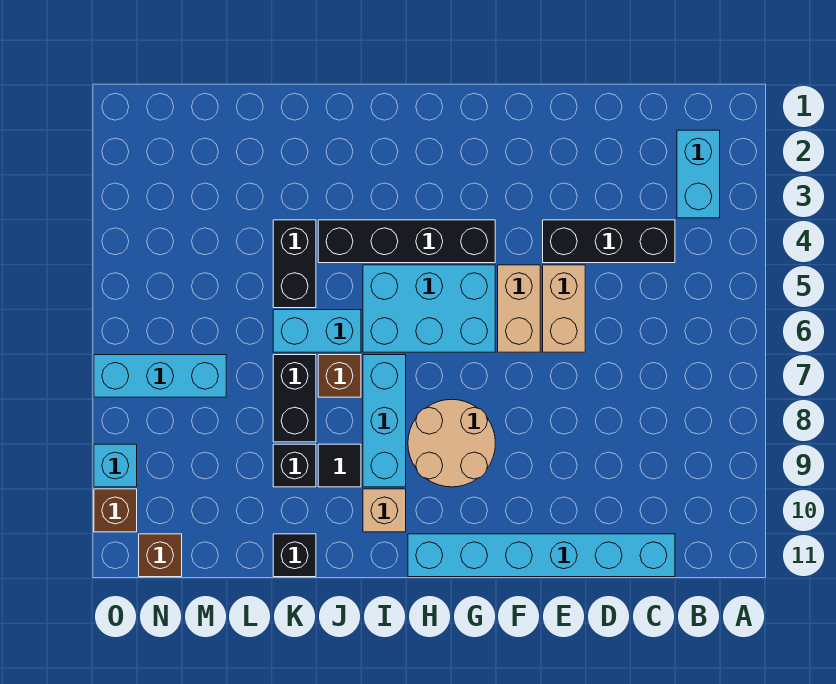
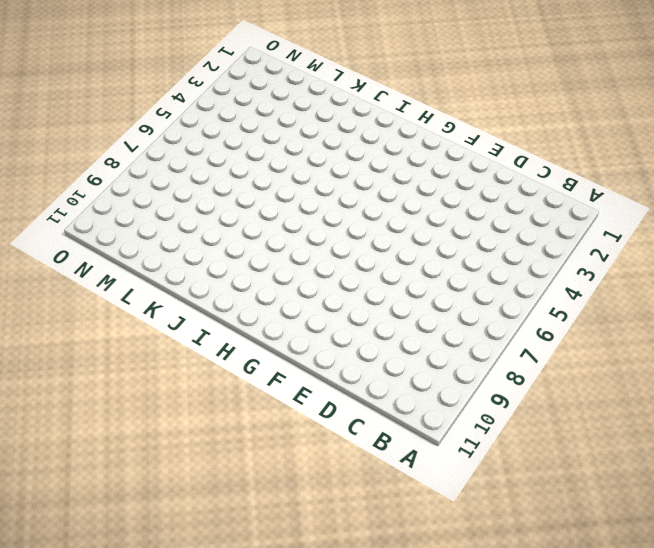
none -> cyan 1x2 brick [677,130,720,218]
none -> black 1x3 brick [543,220,675,263]
none -> cyan 1x6 brick [408,534,675,577]

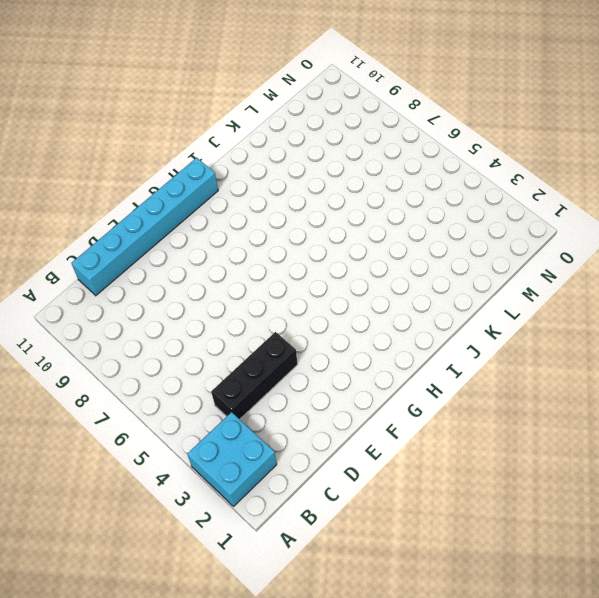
cyan 2x2 brick [187,412,277,507] -> cyan 1x2 brick [677,130,720,218]
none -> tan 1x2 brick [543,265,585,352]
none -> tan 1x2 brick [498,265,540,352]
none -> black 1x4 brick [318,220,495,263]

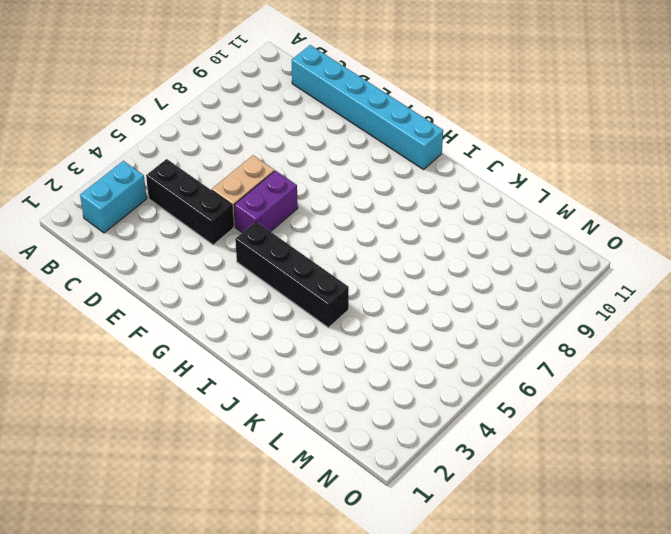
purple 1x2 brick [234,171,298,233] -> tan 1x2 brick [498,265,540,352]
none -> cyan 2x3 brick [363,265,495,352]
none -> tan 2x2 round brick [408,399,495,487]
none -> cyan 1x3 brick [363,355,406,487]

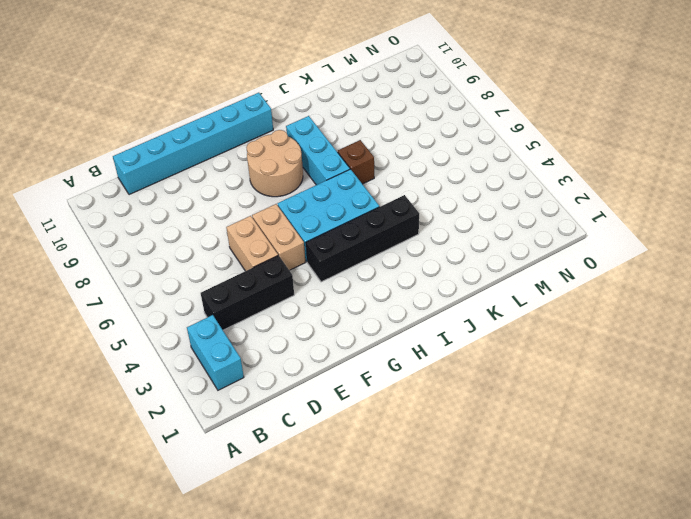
none -> tan 1x1 brick [363,489,406,532]
none -> cyan 1x2 brick [273,310,361,352]
none -> black 1x1 tile [318,444,361,487]

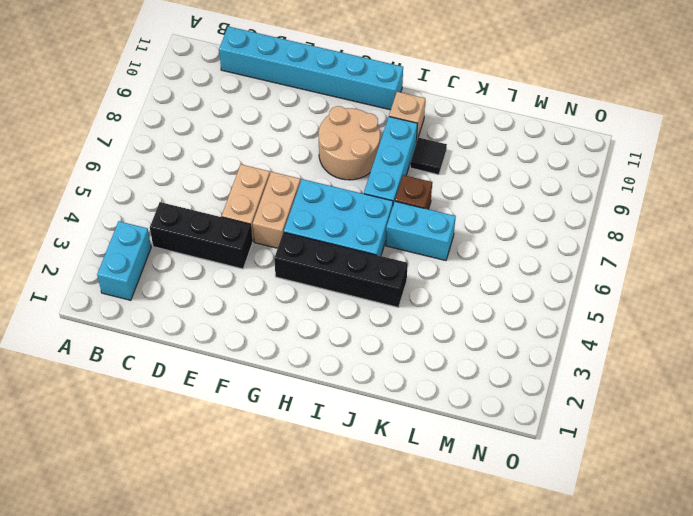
none -> black 1x2 brick [273,220,316,308]
none -> black 1x2 brick [273,355,316,442]
none -> black 1x1 brick [273,444,316,487]

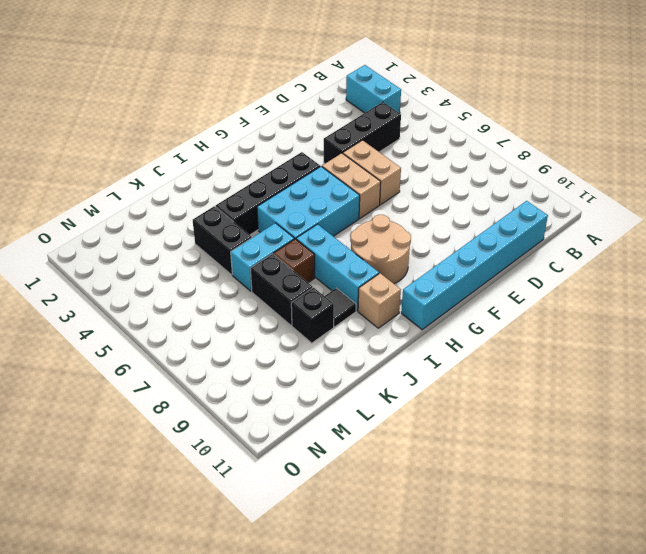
none -> black 1x1 brick [273,534,316,577]
none -> cyan 1x3 brick [94,355,226,397]
none -> brown 1x1 brick [139,534,182,577]

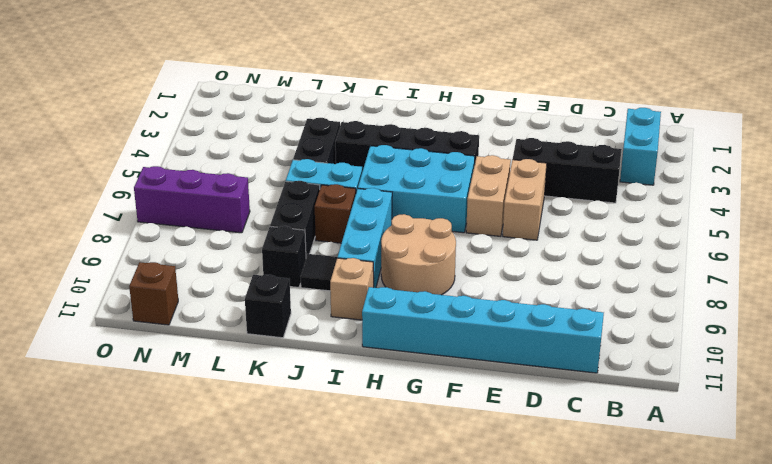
purple 1x3 brick [134,166,250,233] -> cyan 1x3 brick [94,355,226,397]
none -> cyan 1x1 brick [94,444,137,487]
none -> brown 1x1 brick [94,489,137,532]

